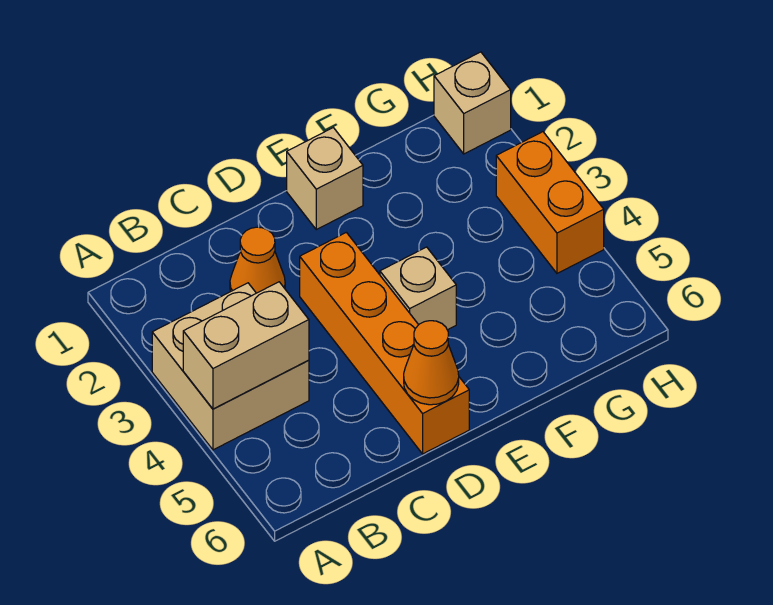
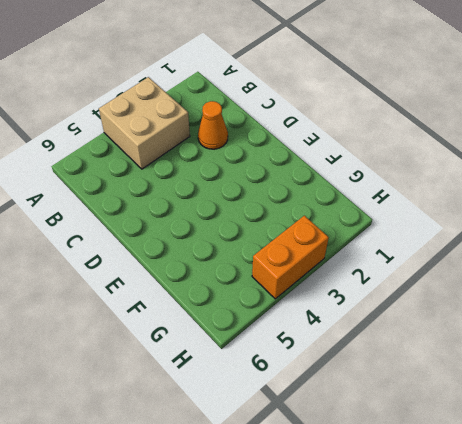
none -> orange 1x4 brick [300,232,469,454]
none -> tan 1x1 brick [287,128,363,230]

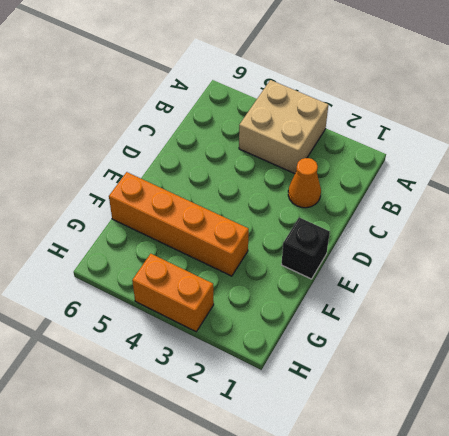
black 1x1 brick [281,218,330,279] -> tan 1x1 brick [287,128,363,230]
orange 1x4 brick [109,172,249,276] -> orange 1x4 brick moved to [300,232,469,454]
none -> tan 1x1 brick [380,247,456,330]
none -> tan 1x1 brick [434,52,511,154]

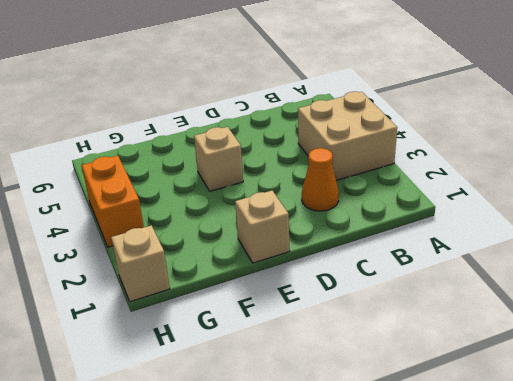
none -> orange 1x4 brick [300,232,469,454]
none -> tan 1x2 brick [183,282,309,409]

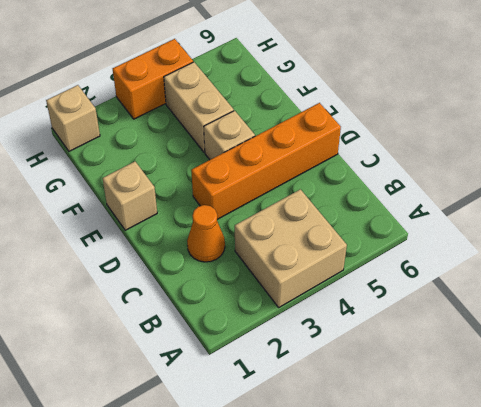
tan 1x2 brick [164,62,234,152] -> tan 1x2 brick moved to [183,282,309,409]
none -> orange 1x1 cone [404,321,459,405]

